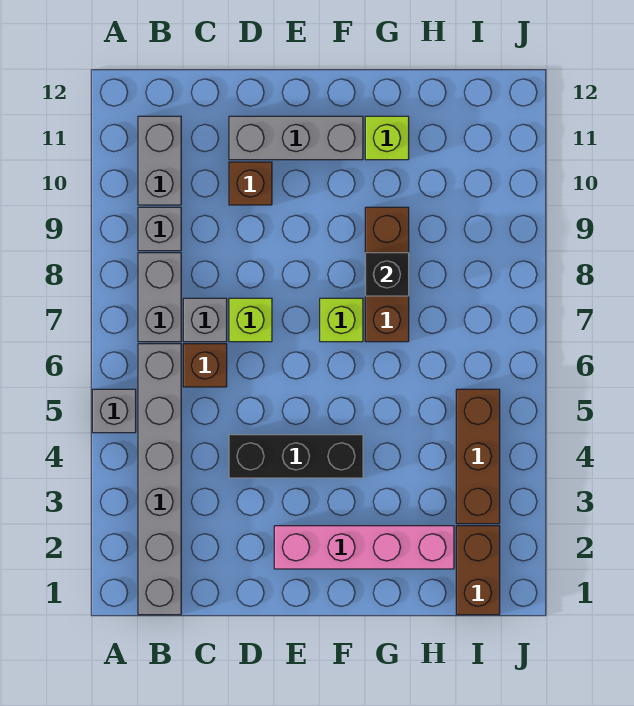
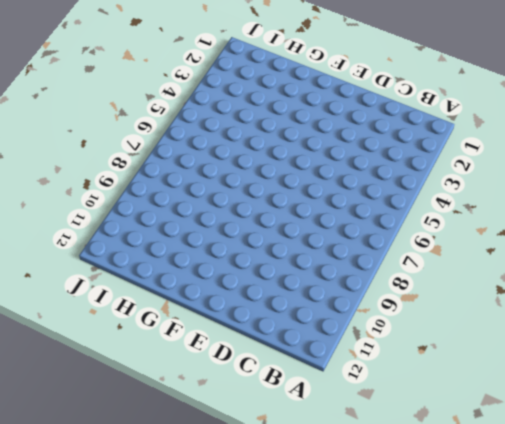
none -> grey 1x1 brick [92,389,136,433]
none -> grey 1x6 brick [138,344,181,615]
none -> grey 1x2 brick [138,253,181,342]

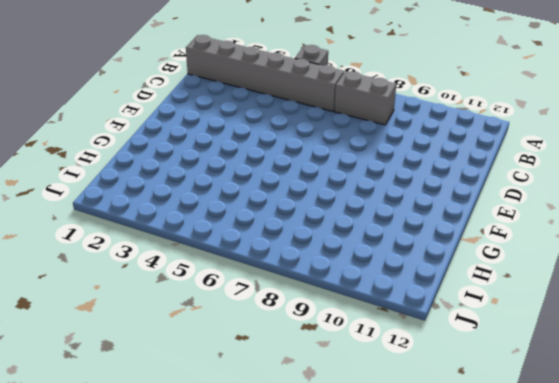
none -> grey 1x1 brick [138,207,181,251]
none -> grey 1x2 brick [138,116,181,205]
none -> brown 1x1 brick [183,344,227,387]

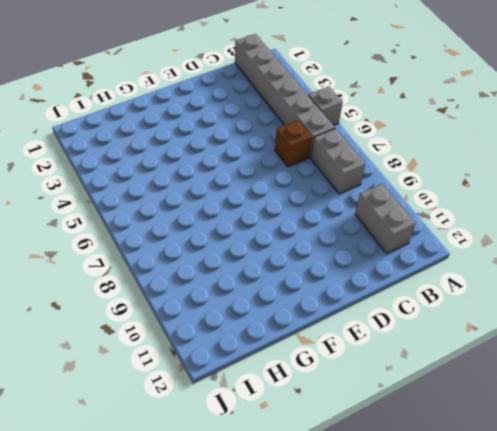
none -> grey 1x1 brick [138,207,181,251]
none -> grey 1x1 brick [183,298,227,342]
none -> black 1x3 brick [229,435,363,478]

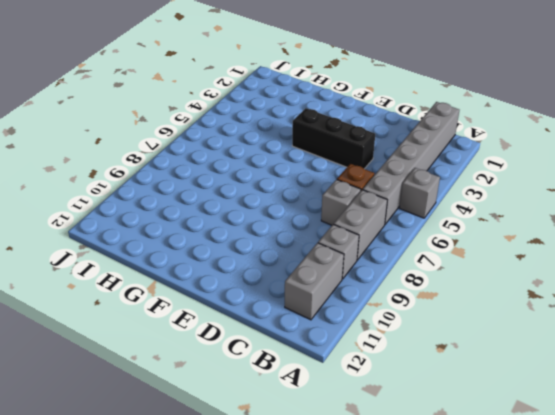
none -> lime 1x1 brick [229,298,272,342]
none -> brown 1x1 brick [229,162,272,205]
none -> grey 1x3 brick [229,116,363,160]

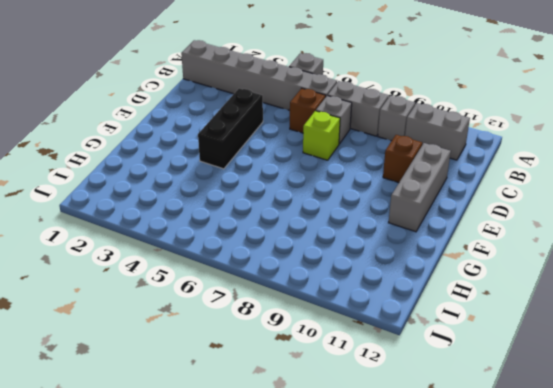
none -> pink 1x4 brick [274,526,454,569]
none -> lime 1x1 brick [320,298,363,342]
none -> brown 1x3 brick [365,207,409,342]

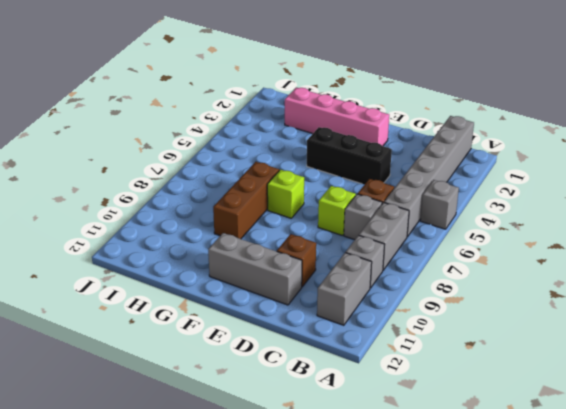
none -> lime 1x1 brick [365,116,409,160]
none -> brown 1x2 brick [456,526,500,615]
none -> brown 1x3 brick [456,389,500,524]

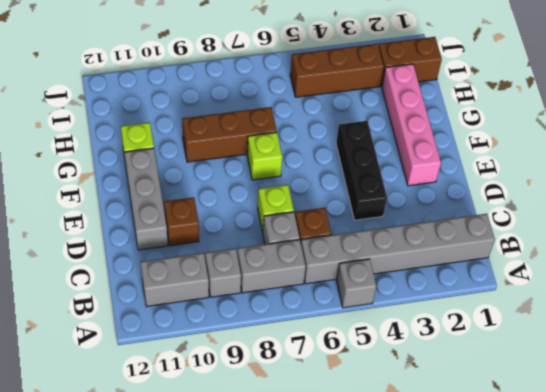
none -> black 1x1 brick [365,253,409,296]

